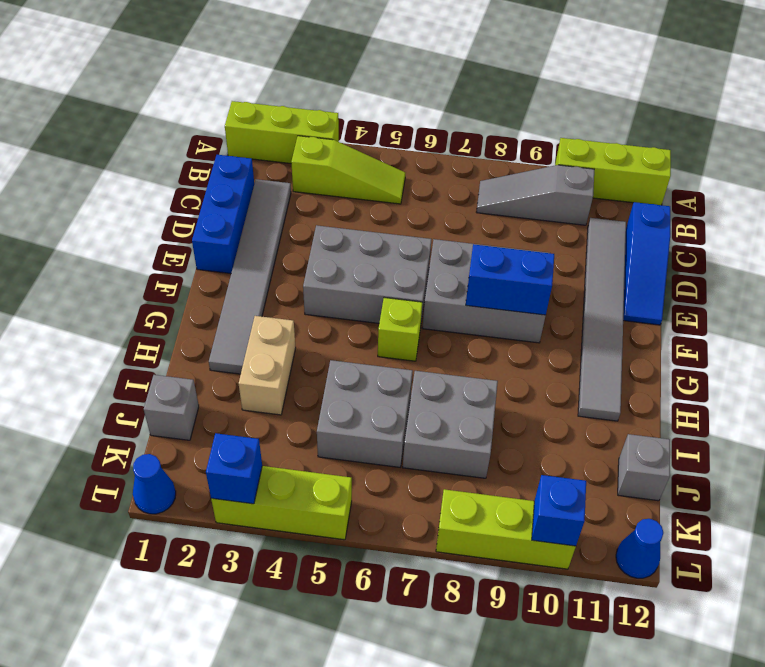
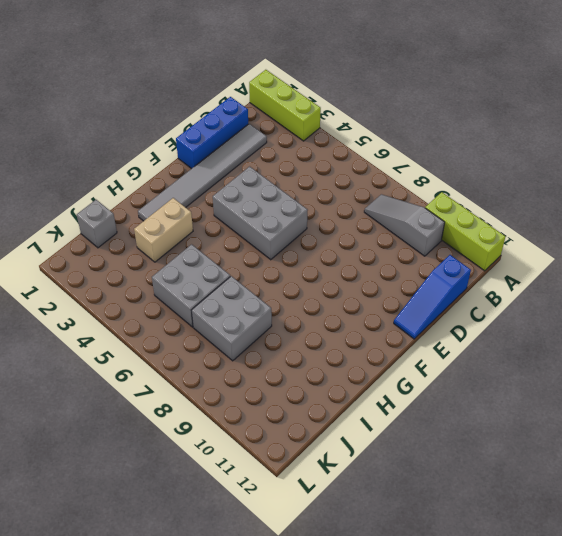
none -> lime 1x3 slope [291,136,405,204]
none -> grey 1x6 tile [578,218,626,421]
none -> grey 2x3 brick [422,239,548,343]

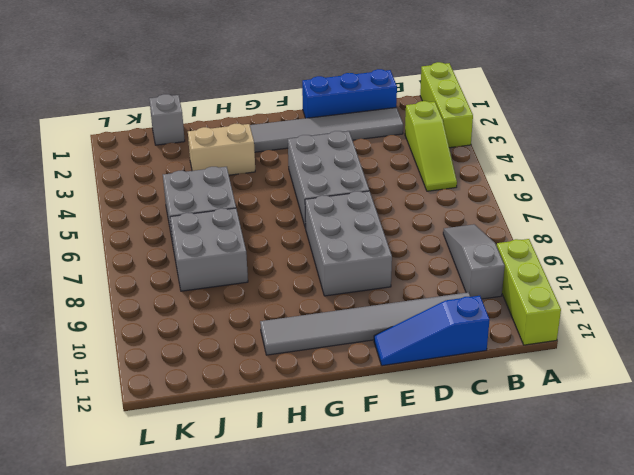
none -> lime 1x1 brick [378,298,422,361]
none -> grey 1x1 brick [618,434,670,501]
none -> blue 1x1 cone [133,454,176,514]

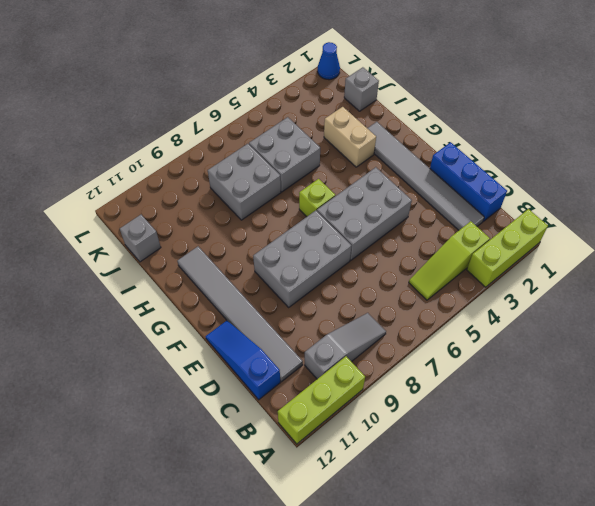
none -> lime 1x3 brick [211,466,352,540]
none -> lime 1x3 brick [436,489,576,569]
none -> blue 1x1 cone [616,519,663,578]

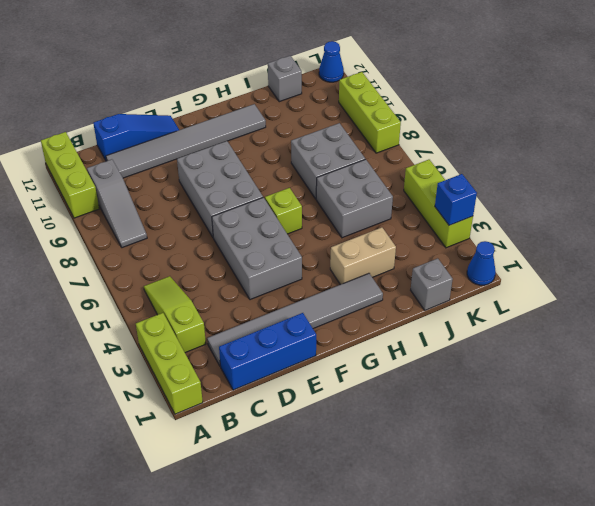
none -> blue 1x2 brick [466,244,554,315]
none -> blue 1x1 brick [532,475,586,546]

